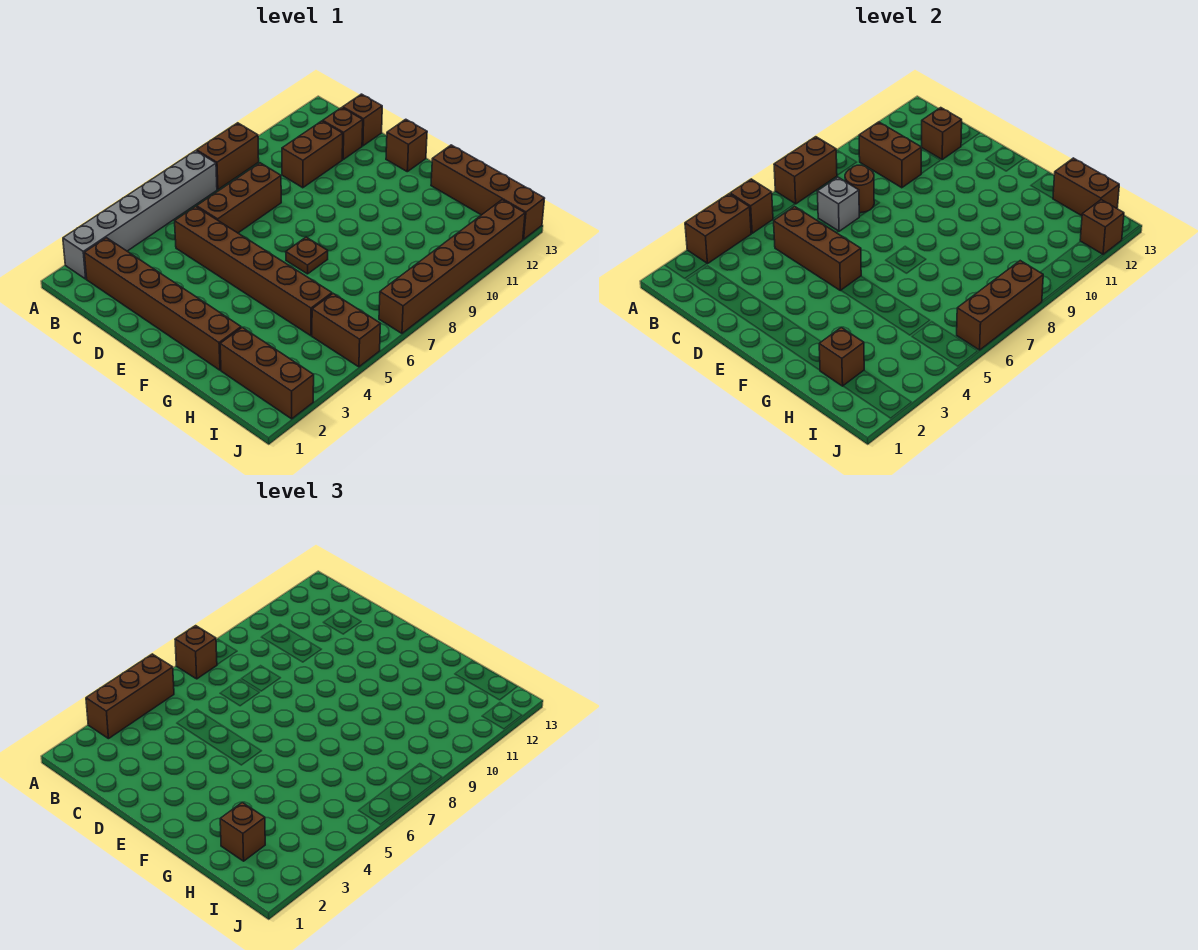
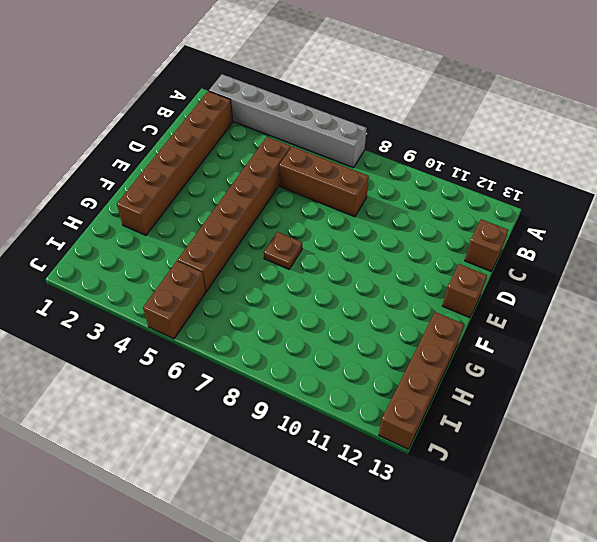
none -> brown 1x2 brick [197,123,259,190]
none -> brown 1x2 brick [282,121,343,188]
none -> brown 1x1 brick [323,108,363,159]

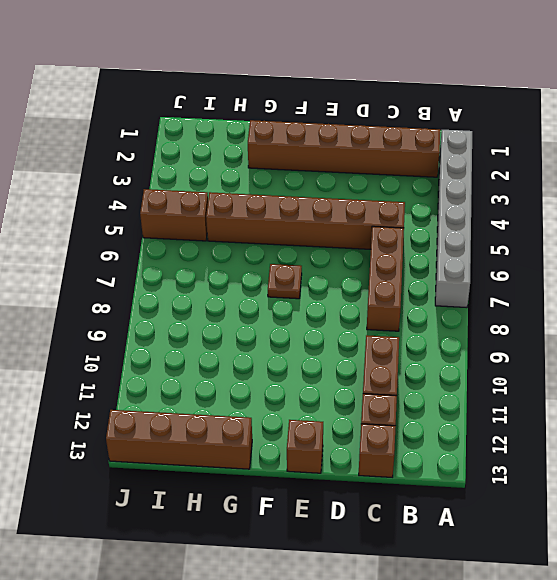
none -> brown 1x2 brick [197,123,259,190]
none -> brown 1x3 brick [220,327,314,419]
none -> brown 1x6 brick [379,200,525,333]

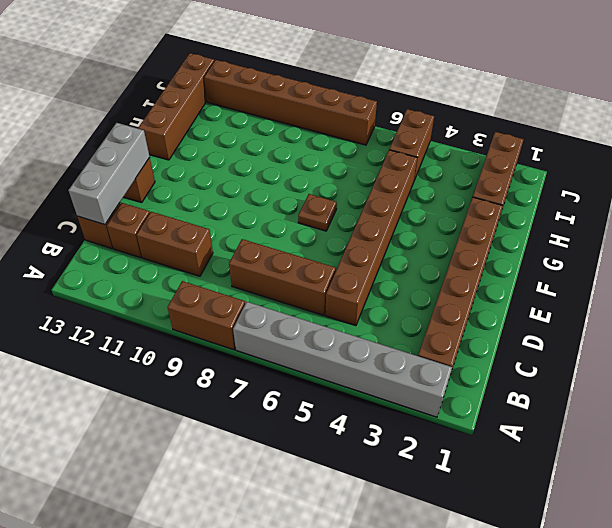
grey 1x3 brick [68,123,150,225] -> none
none -> brown 1x2 brick [685,194,751,264]
none -> brown 1x1 brick [730,179,773,233]
none -> brown 1x2 brick [774,137,837,204]

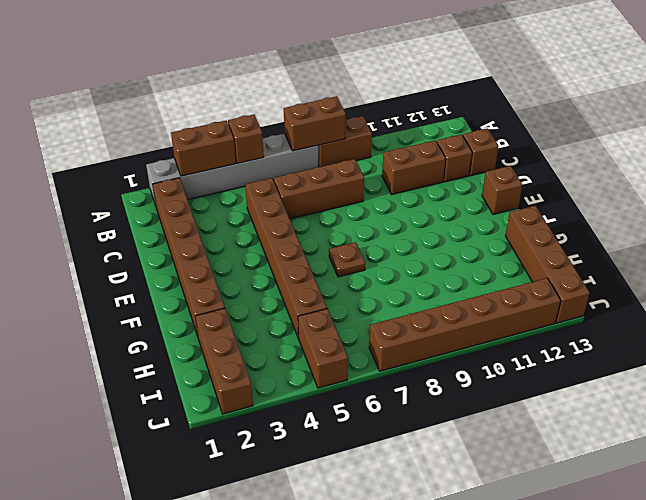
none -> brown 1x2 brick [859,122,921,188]
none -> brown 1x3 brick [774,207,861,291]
none -> grey 1x1 brick [817,177,859,231]

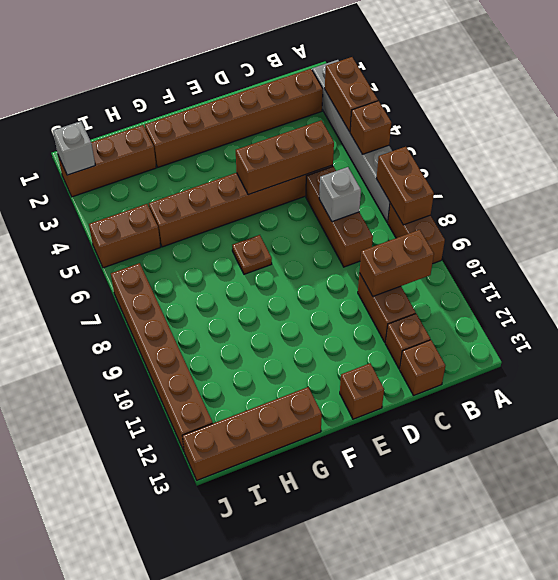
grey 1x1 brick [53,121,95,175] -> none
none -> brown 1x1 round brick [845,165,874,213]
none -> brown 1x1 brick [922,108,962,159]
none -> brown 1x1 brick [819,327,864,386]

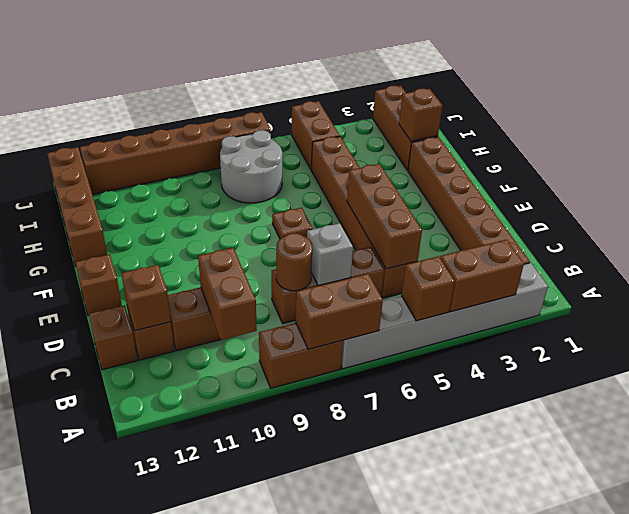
grey 2x2 round brick [220,130,283,203] -> none
none -> brown 1x2 brick [1053,158,1119,216]
none -> brown 1x3 brick [957,261,1043,350]
none -> brown 1x1 brick [1080,200,1124,254]

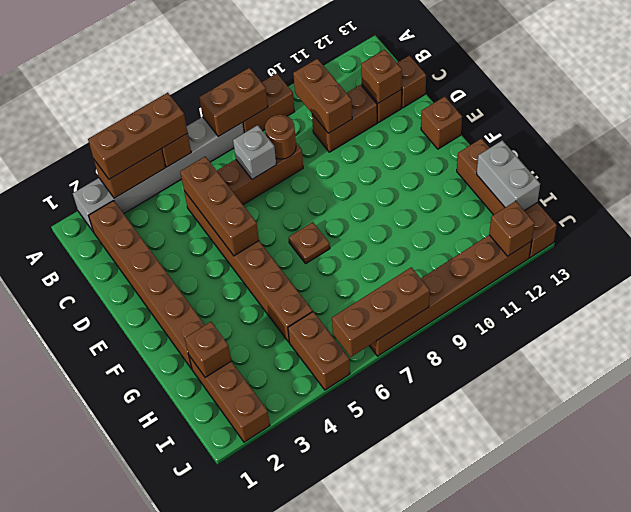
grey 1x2 brick [477,140,540,211] -> brown 1x2 brick [1053,158,1119,216]
none -> brown 1x1 brick [175,626,217,679]
none -> brown 1x1 brick [220,802,265,861]

